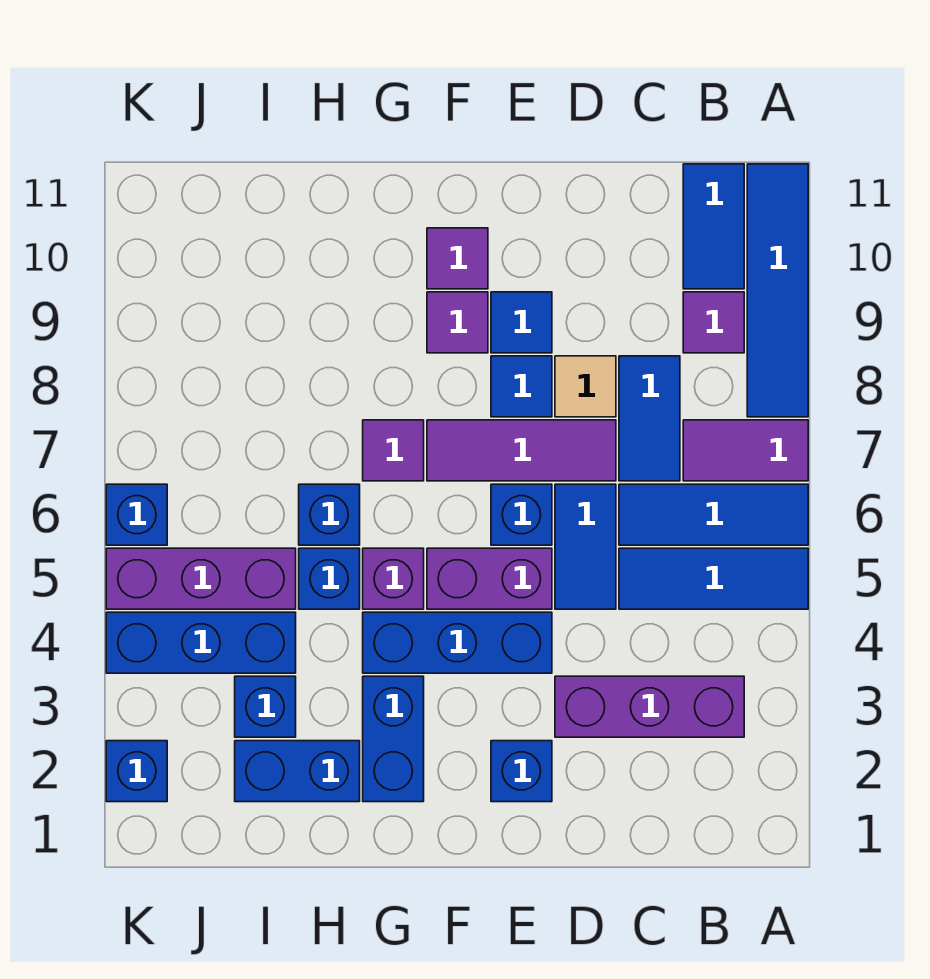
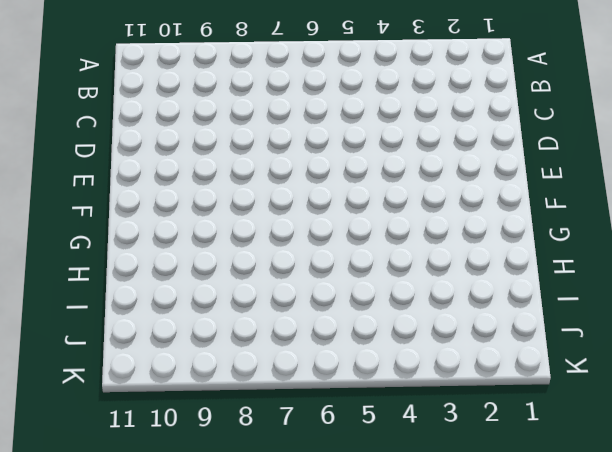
none -> blue 1x3 tile [619,548,808,609]
none -> blue 1x3 tile [619,484,808,545]
none -> purple 1x2 tile [683,420,808,481]
none -> blue 1x4 tile [747,164,808,417]

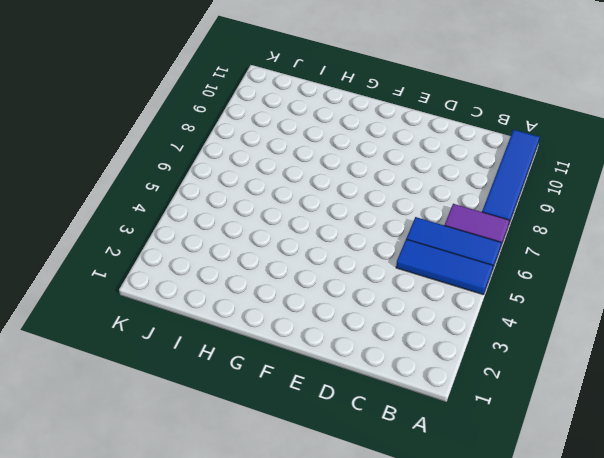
none -> purple 1x3 brick [555,676,744,737]
none -> purple 1x1 tile [683,292,744,353]
none -> blue 1x2 tile [683,164,744,289]
none -> blue 1x2 tile [619,356,680,481]

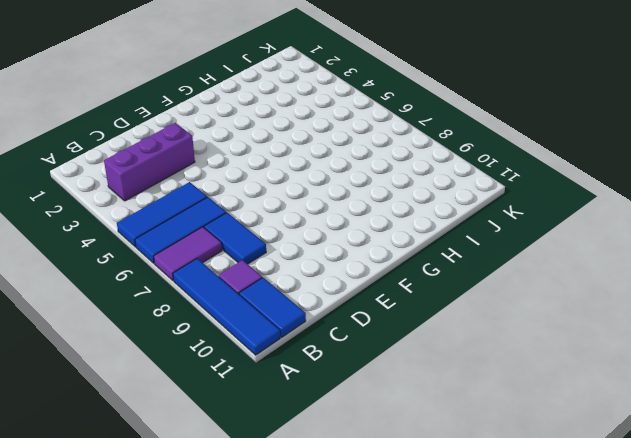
none -> blue 1x2 tile [555,484,616,609]
none -> purple 1x3 tile [427,420,616,481]
none -> tan 1x1 tile [555,356,616,417]
none -> blue 1x1 brick [491,741,552,802]

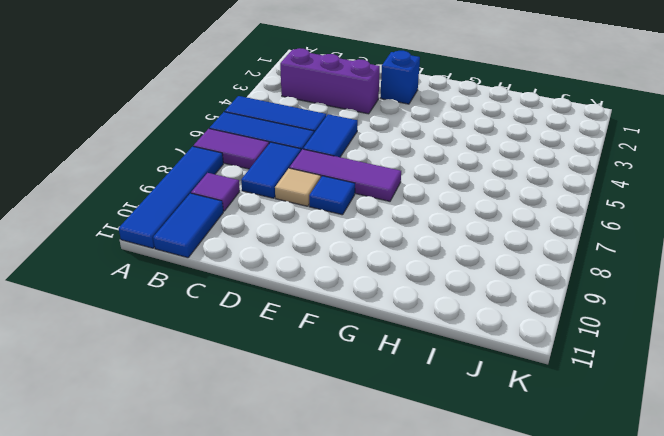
none -> blue 1x3 brick [363,612,552,673]
none -> purple 1x2 brick [427,548,552,609]
none -> blue 1x1 brick [491,484,552,545]
none -> blue 1x1 tile [491,292,552,353]

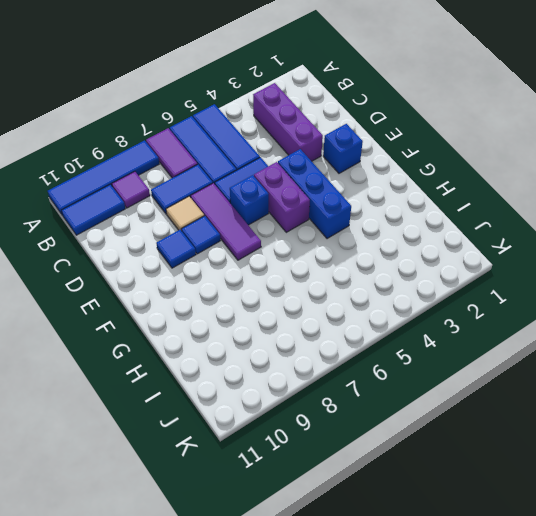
none -> purple 1x1 tile [427,292,488,353]
none -> purple 1x1 tile [427,228,488,289]
none -> blue 1x2 brick [363,676,424,802]
none -> purple 1x1 brick [363,548,424,609]

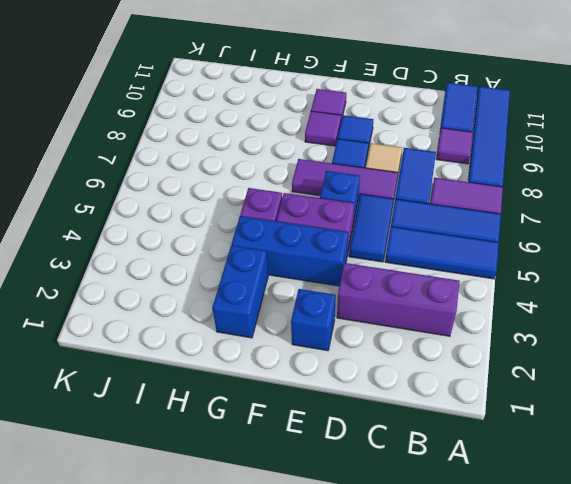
none -> purple 1x1 tile [363,420,424,481]
none -> blue 1x2 brick [235,741,360,802]
none -> blue 1x1 brick [299,548,360,609]
none -> blue 1x1 brick [299,484,360,545]

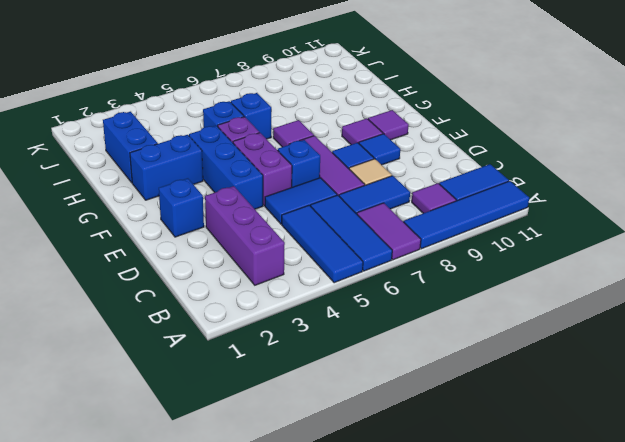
none -> blue 1x1 brick [235,676,296,737]
none -> blue 1x3 brick [106,612,296,673]
none -> purple 1x3 brick [106,548,296,609]
none -> blue 1x1 brick [106,741,167,802]

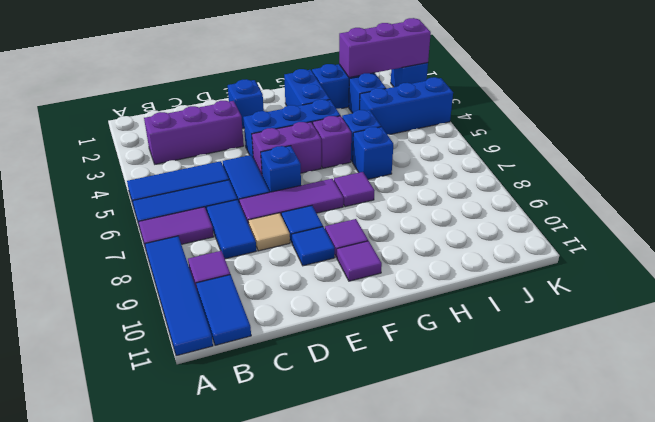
purple 1x3 brick [339,18,431,78] -> purple 1x3 brick moved to [106,548,296,609]
none -> blue 1x1 brick [106,484,167,545]

